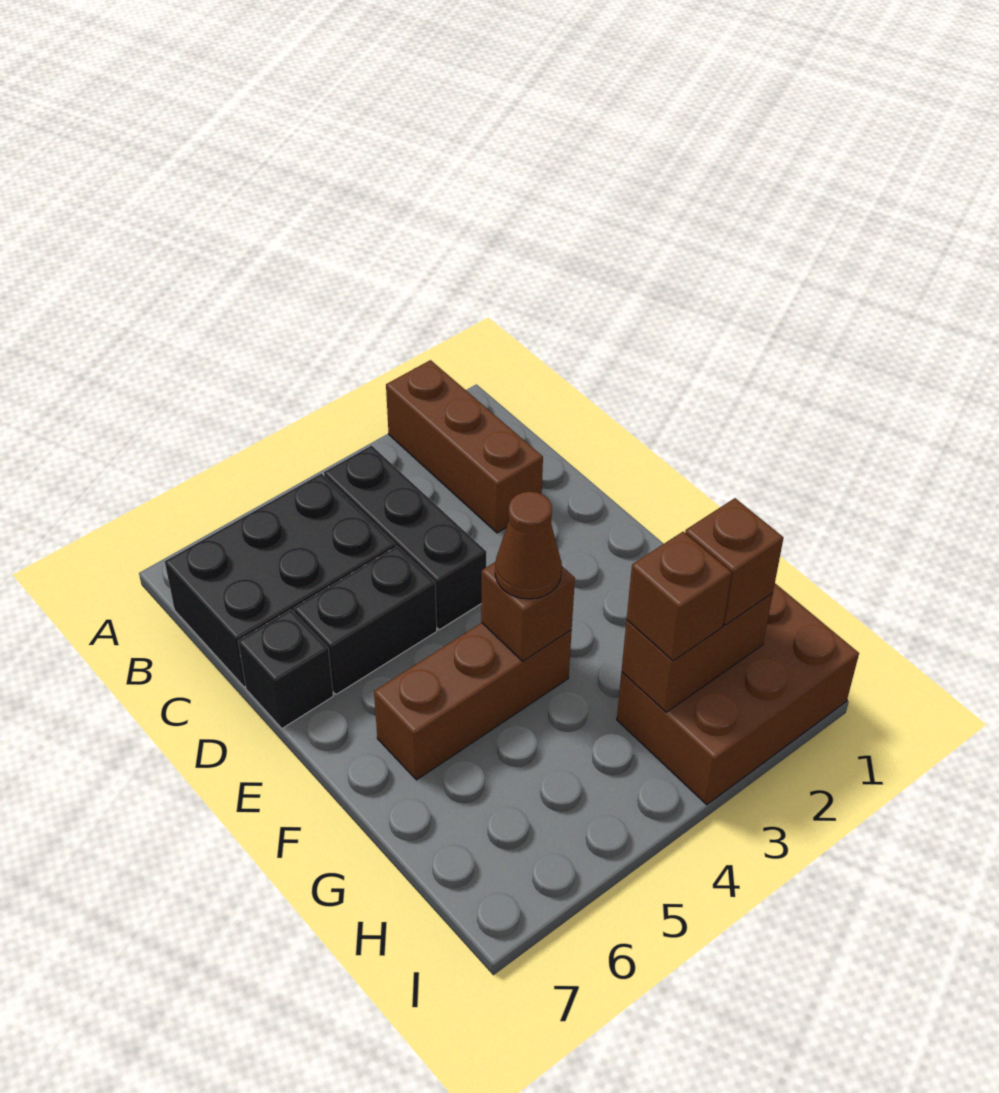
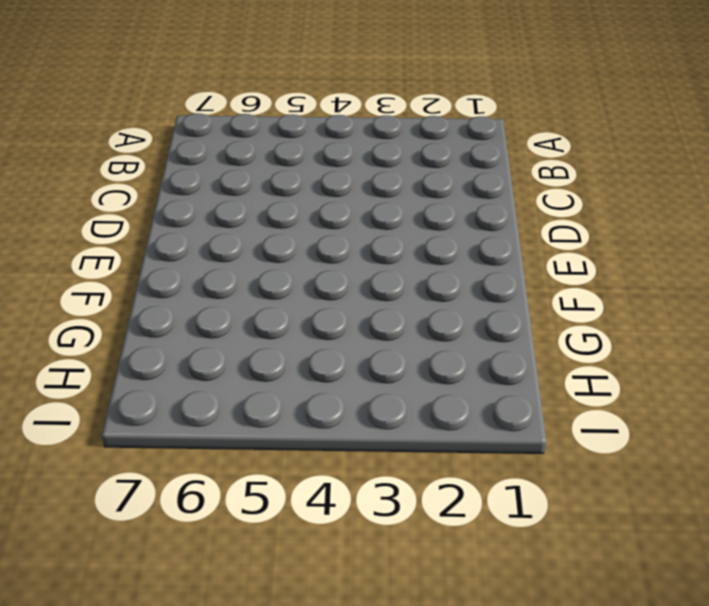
none -> brown 1x3 brick [386,360,543,533]
none -> black 1x3 brick [324,446,486,630]
none -> black 2x3 brick [165,474,396,687]

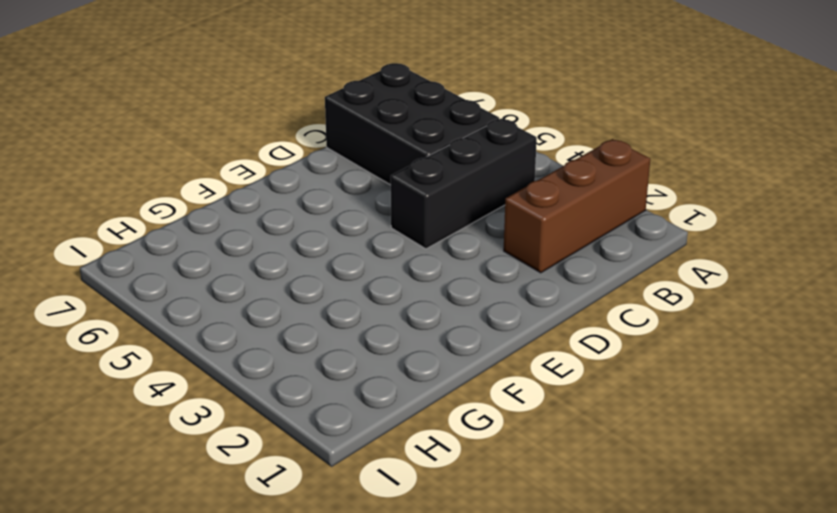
none -> black 1x2 brick [294,546,437,694]
none -> black 1x1 brick [238,610,333,728]
none -> brown 1x3 brick [374,623,572,780]

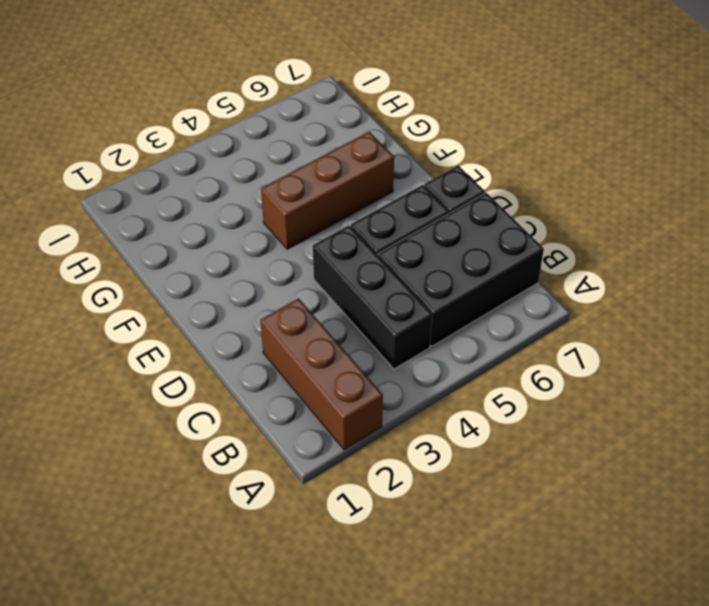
none -> brown 2x3 brick [617,584,859,805]
none -> brown 1x1 brick [481,562,575,661]
none -> brown 1x2 brick [621,593,773,712]

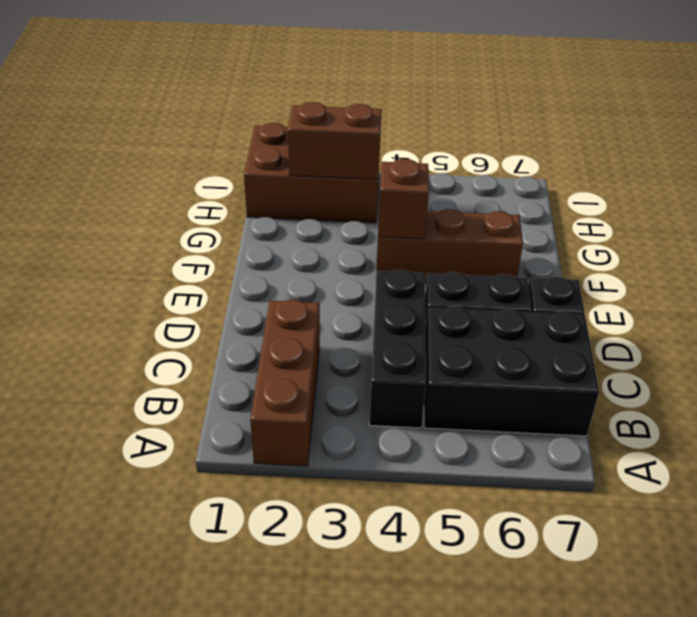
none -> brown 1x1 cone [495,492,562,599]
none -> brown 1x1 brick [685,498,783,625]
none -> brown 1x1 brick [627,532,731,661]

